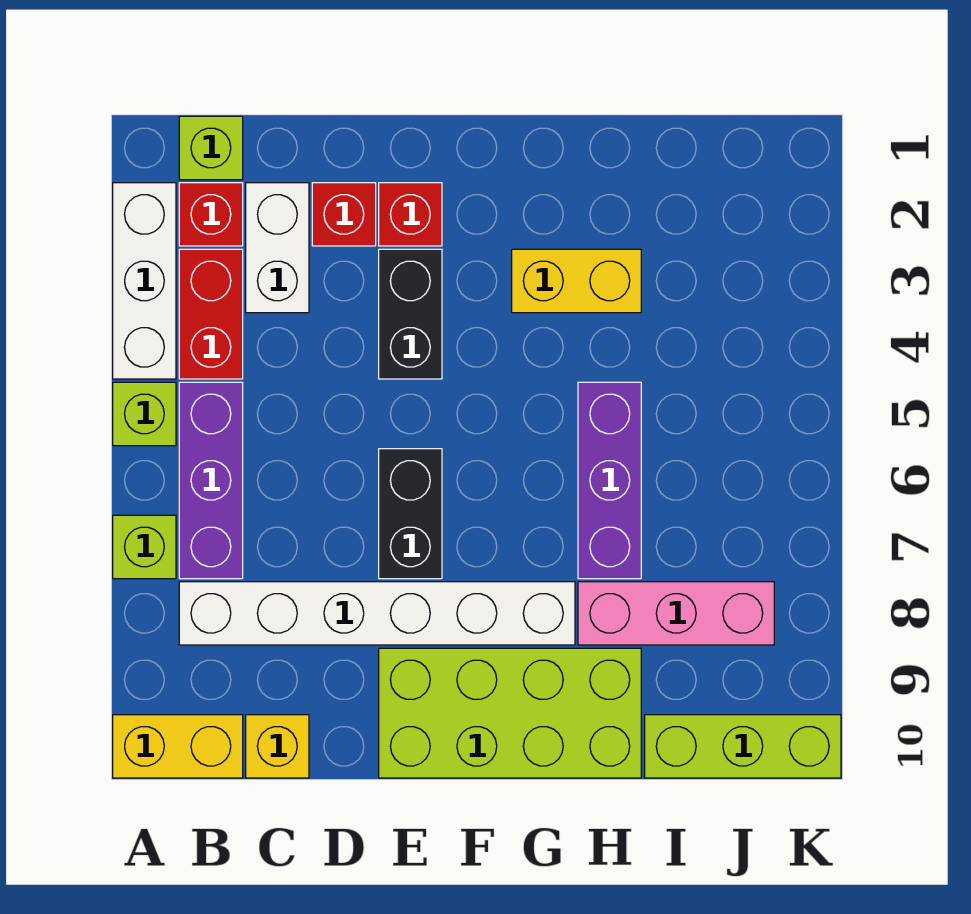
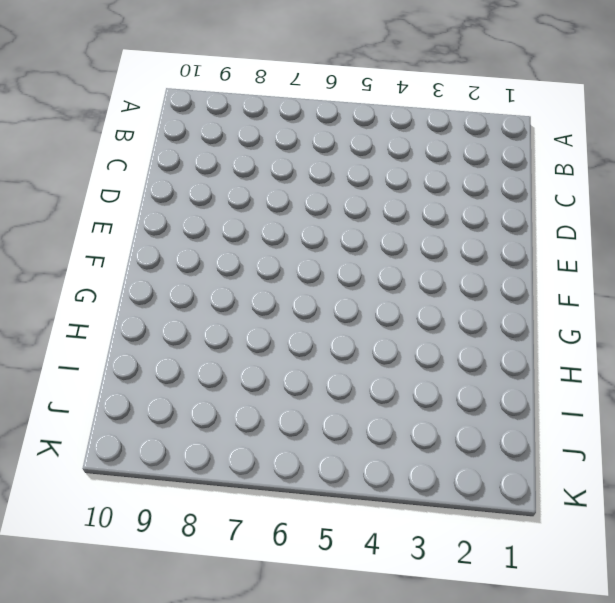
none -> white 1x3 brick [113,183,176,379]
none -> lime 1x1 brick [113,382,176,446]
none -> lime 1x1 brick [113,515,176,579]

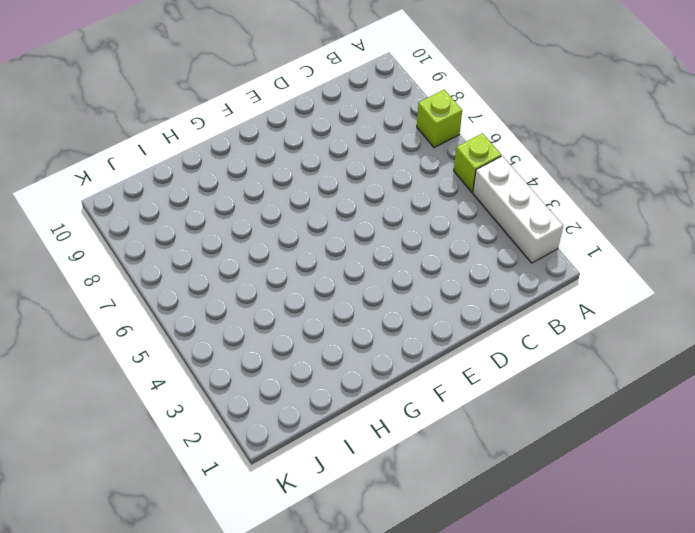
none -> yellow 1x2 brick [113,715,243,778]
none -> lime 1x1 brick [179,116,243,180]
none -> red 1x1 brick [179,183,243,246]

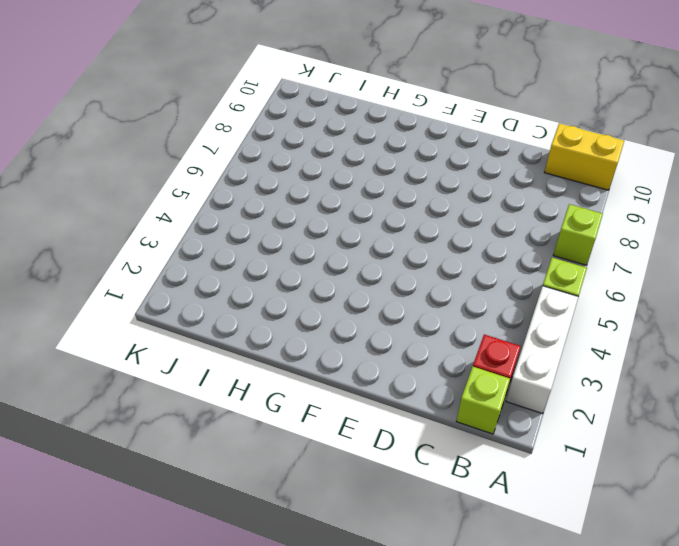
none -> red 1x2 brick [179,249,243,379]
none -> purple 1x3 brick [179,382,243,579]
none -> white 1x6 brick [179,582,575,645]

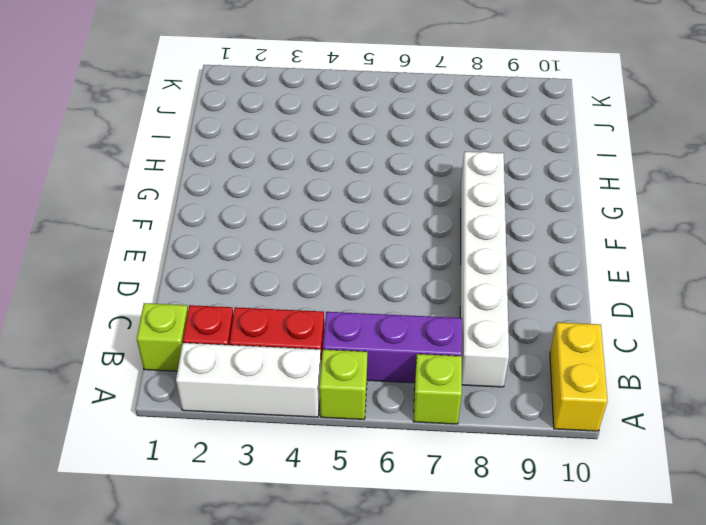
none -> white 1x2 brick [246,183,309,313]
none -> yellow 1x1 brick [246,715,309,778]
none -> red 1x1 brick [312,183,376,246]

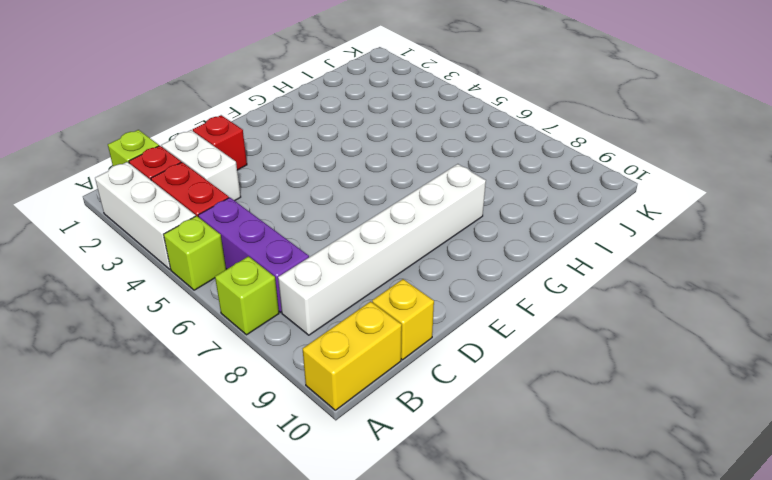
none -> red 1x1 brick [379,183,442,246]
none -> black 1x2 brick [379,249,442,379]
none -> black 1x2 brick [379,449,442,579]

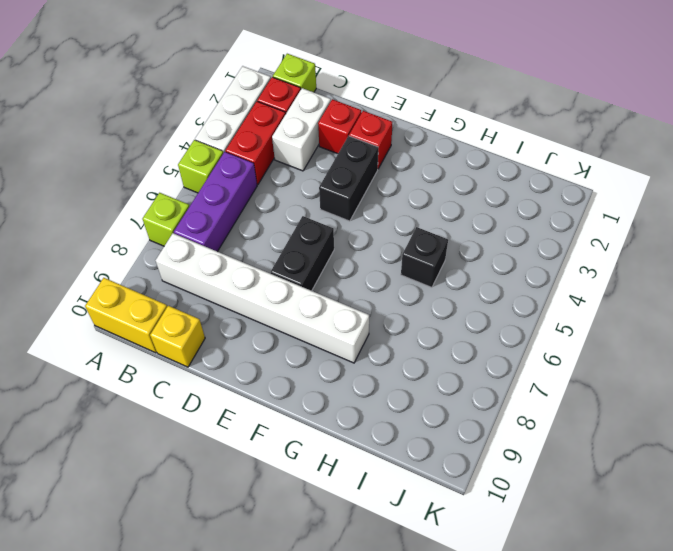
black 1x1 brick [401,227,448,287] -> purple 1x3 brick [578,382,641,579]
none -> lime 2x4 brick [379,648,641,778]
none -> yellow 1x2 brick [512,249,641,313]
none -> pink 1x3 brick [578,582,774,645]

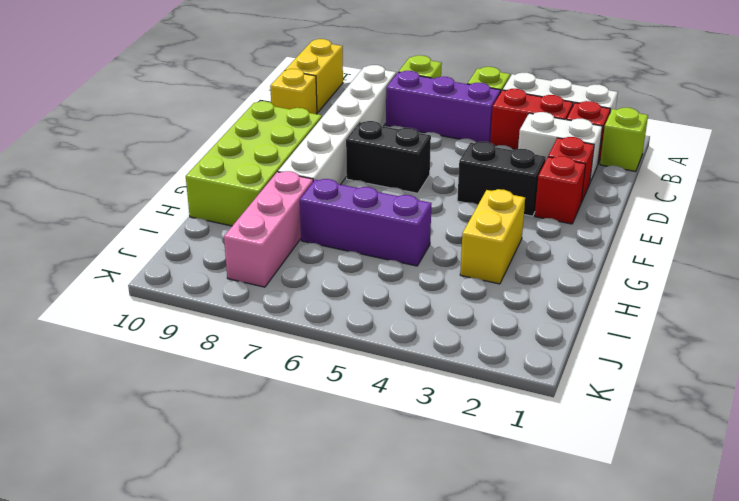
none -> lime 1x3 brick [645,715,841,778]

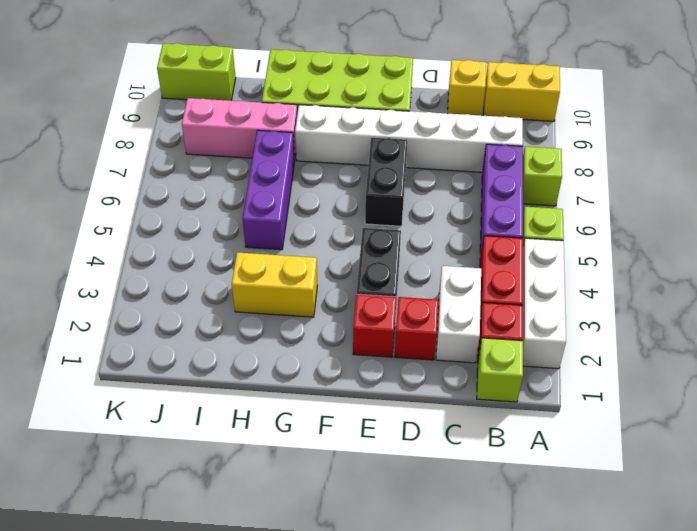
lime 1x2 brick [157,43,236,101] -> lime 1x3 brick [645,715,841,778]

